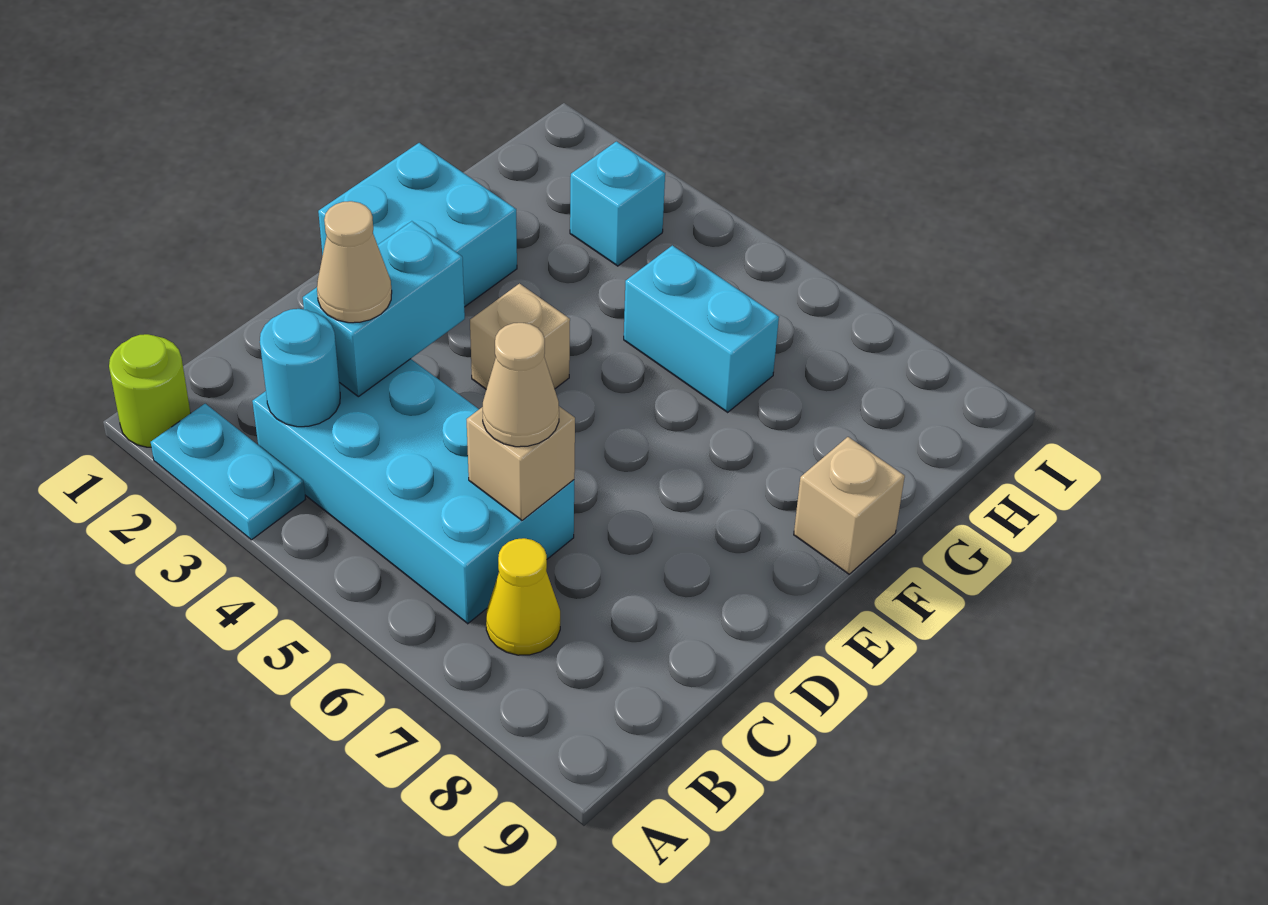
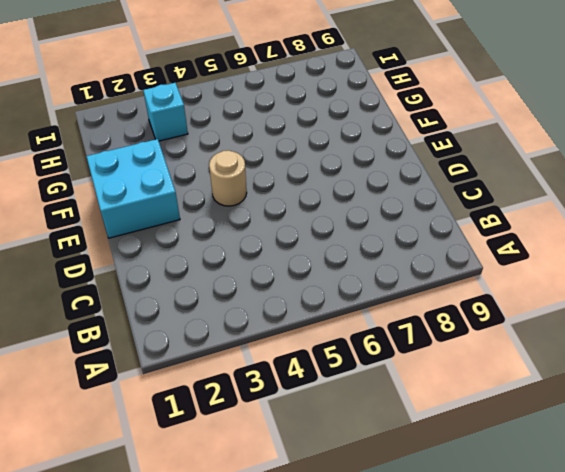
tan 1x1 round brick [209,150,247,206] -> tan 1x1 brick [470,284,570,389]
none -> lime 1x1 round brick [109,334,191,447]
none -> cyan 1x2 plate [151,404,306,540]
none -> cyan 2x4 brick [252,359,574,624]

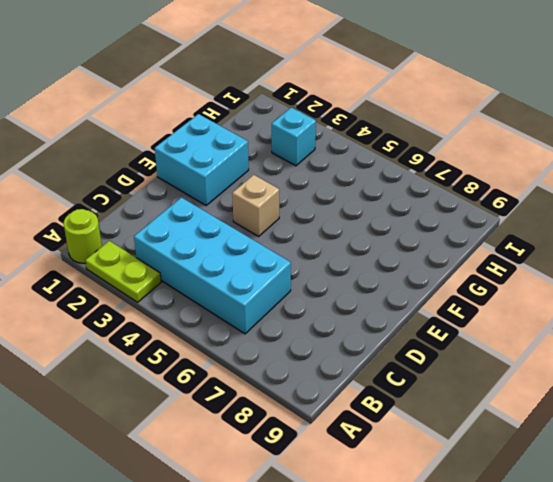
lime 1x2 plate [85,241,161,302] -> cyan 1x2 plate [151,404,306,540]
none -> yellow 1x1 cone [486,538,560,655]
none -> tan 1x1 brick [794,437,905,574]
none -> cyan 1x2 brick [624,245,779,412]

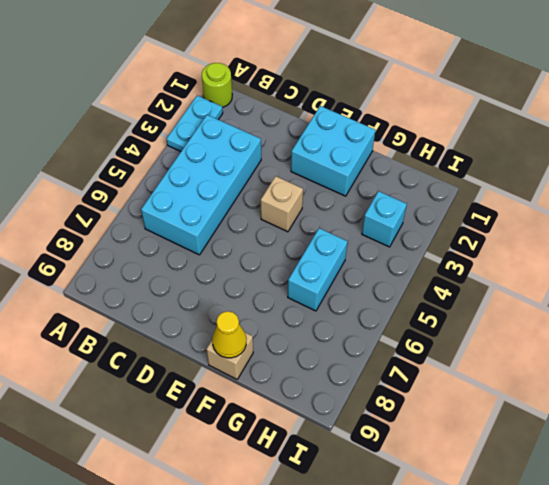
yellow 1x1 cone [212,311,246,358] -> yellow 1x1 cone moved to [486,538,560,655]
none -> cyan 1x1 round brick [260,309,340,427]
none -> cyan 1x2 brick [303,221,465,397]
none -> tan 1x1 brick [467,406,575,520]

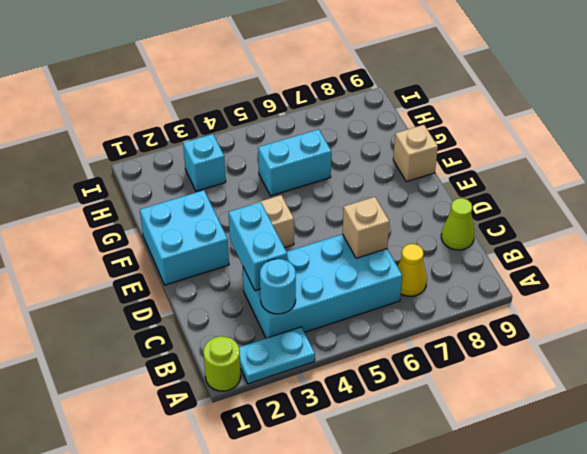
lime 1x1 cone [441,198,474,250] -> none
none -> tan 1x1 cone [317,201,392,323]
none -> tan 1x1 cone [483,323,559,447]

